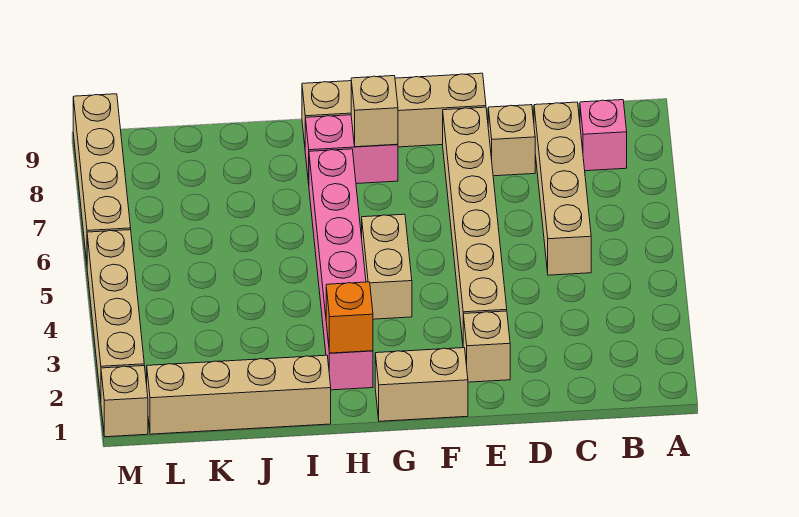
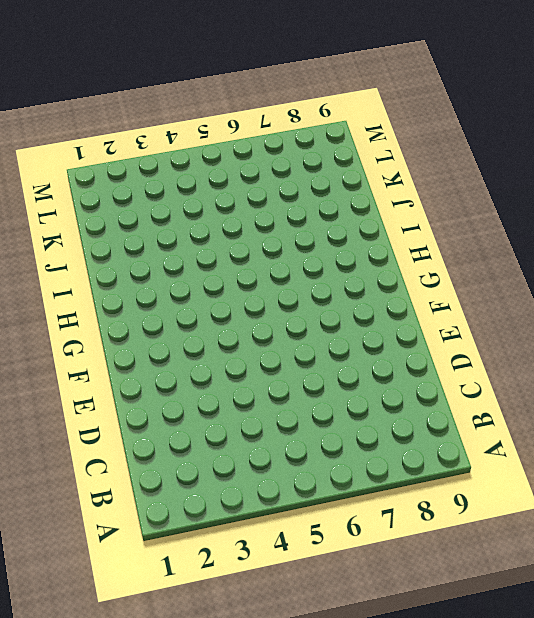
none -> pink 1x1 brick [580,100,627,171]
none -> tan 1x4 brick [534,102,591,275]
none -> tan 1x1 brick [488,105,535,176]

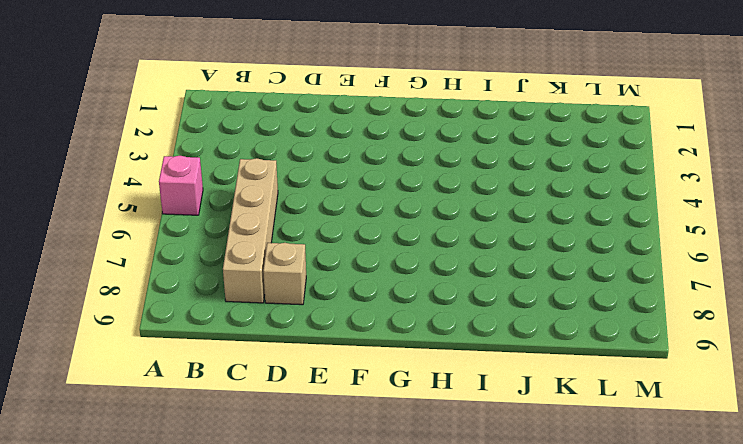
pink 1x1 brick [159,156,203,215] -> pink 1x1 brick moved to [580,100,627,171]
none -> tan 1x1 brick [463,311,510,382]
none -> tan 1x6 brick [443,107,507,341]
none -> tan 1x4 brick [302,73,486,147]

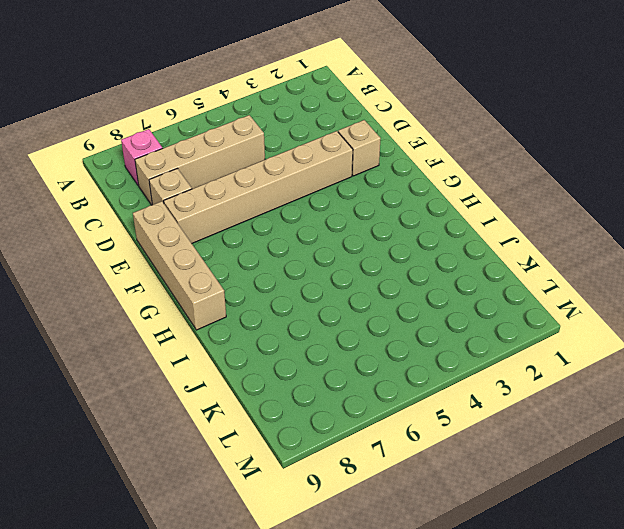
none -> tan 1x2 brick [375,348,468,421]
none -> tan 1x2 brick [362,214,412,319]
none -> pink 1x2 brick [305,115,398,184]

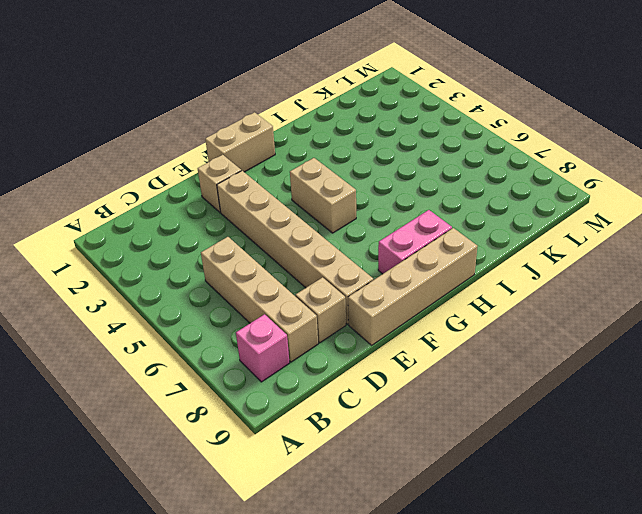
none -> pink 1x6 brick [309,149,373,390]
none -> tan 1x4 brick [147,355,331,434]
none -> tan 1x1 brick [101,366,148,437]

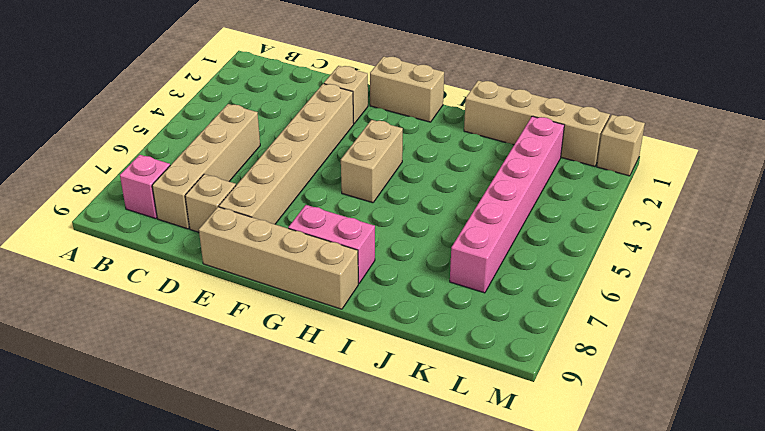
pink 1x6 brick [450,116,564,293] -> pink 1x6 brick moved to [309,149,373,390]
none -> tan 1x4 brick [87,230,144,399]
none -> tan 1x4 brick [73,94,131,262]
none -> tan 1x1 brick [351,76,398,147]

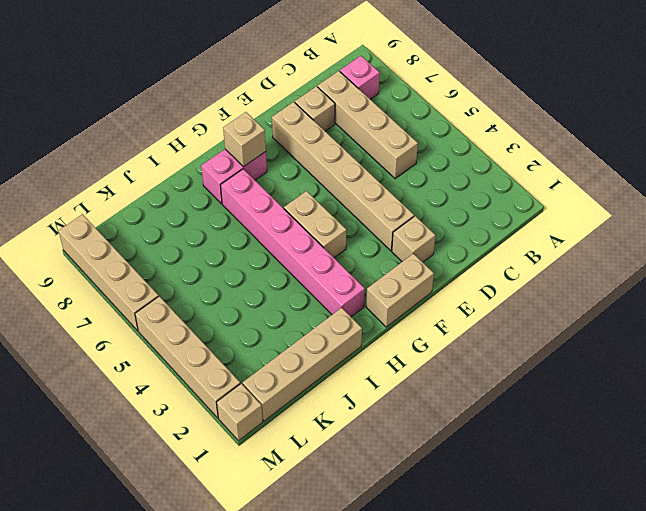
none -> tan 1x4 brick [302,73,486,147]
none -> orange 1x1 brick [326,282,373,353]

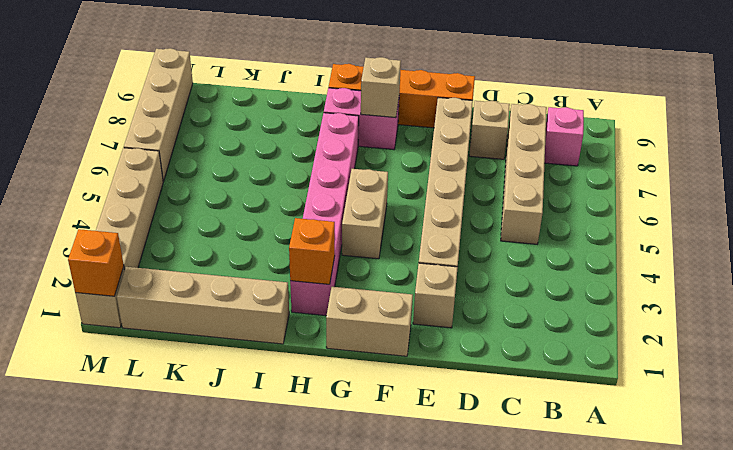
orange 1x4 brick [329,64,475,128] -> tan 1x4 brick [302,73,486,147]
orange 1x1 brick [68,229,124,296] -> none

